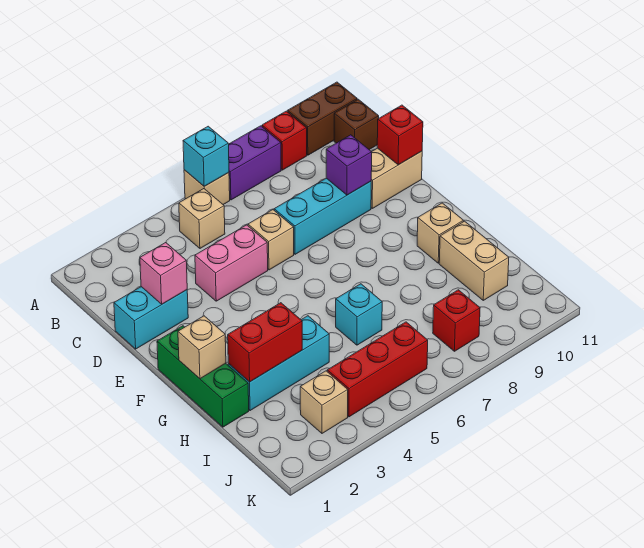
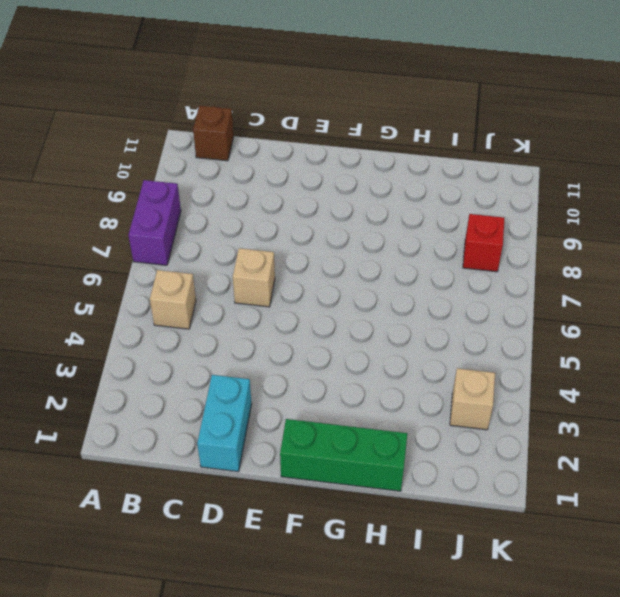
none -> tan 1x1 brick [184,170,230,205]
none -> red 1x1 brick [262,111,307,170]
none -> brown 1x2 brick [288,82,357,155]

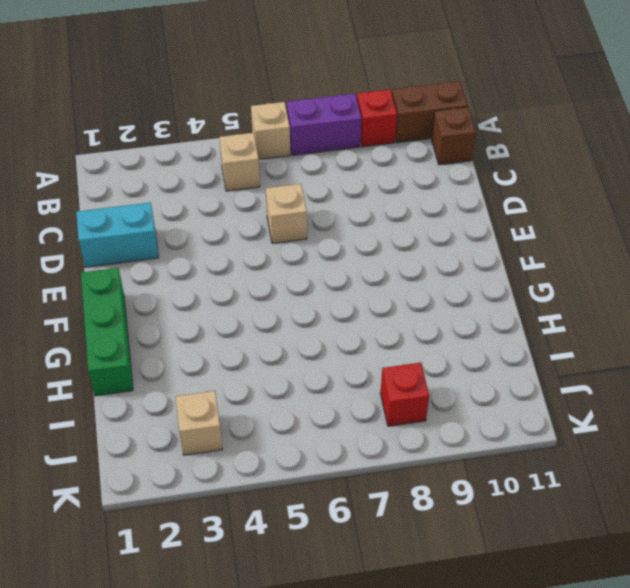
none -> pink 1x2 brick [195,225,268,301]
none -> cyan 1x3 brick [274,178,371,254]
none -> tan 1x2 brick [371,148,422,208]

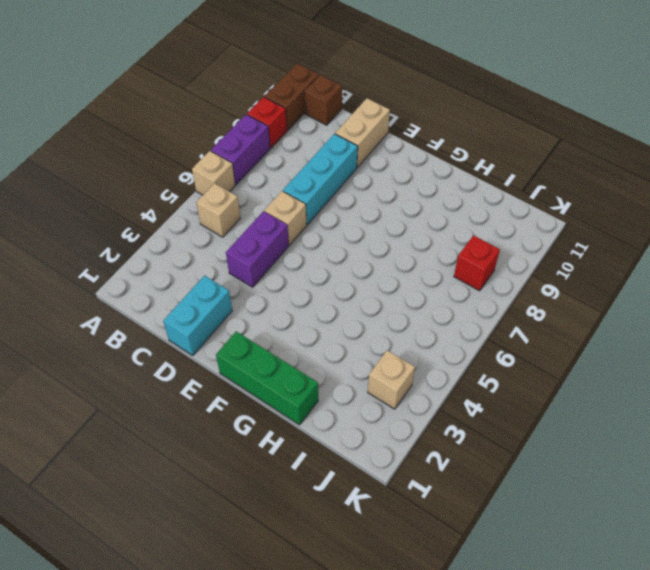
purple 1x2 brick [226,211,289,287] -> pink 1x2 brick [195,225,268,301]
none -> tan 1x1 brick [417,203,464,263]
none -> cyan 1x3 brick [228,316,329,411]
none -> cyan 1x1 brick [336,284,382,345]

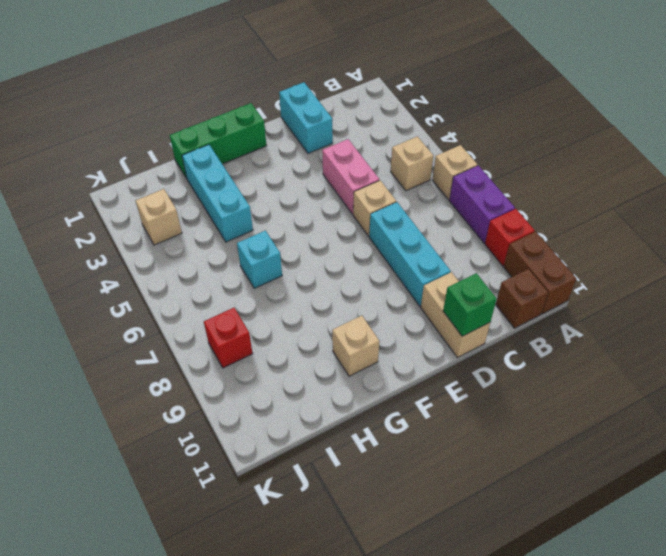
green 1x1 brick [443,273,497,336] -> red 1x1 brick [377,105,423,165]
none -> tan 1x2 brick [439,221,509,300]
none -> red 1x3 brick [327,322,428,417]
none -> cyan 1x1 brick [183,126,229,186]

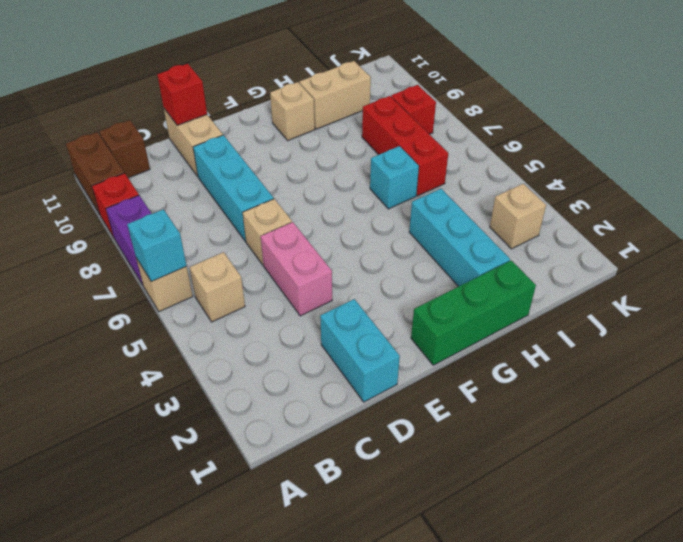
red 1x3 brick [362,96,448,196] -> red 1x3 brick moved to [327,322,428,417]
none -> pink 1x1 brick [140,243,187,304]
none -> purple 1x1 brick [326,135,372,195]
none -> tan 1x1 brick [178,316,226,379]

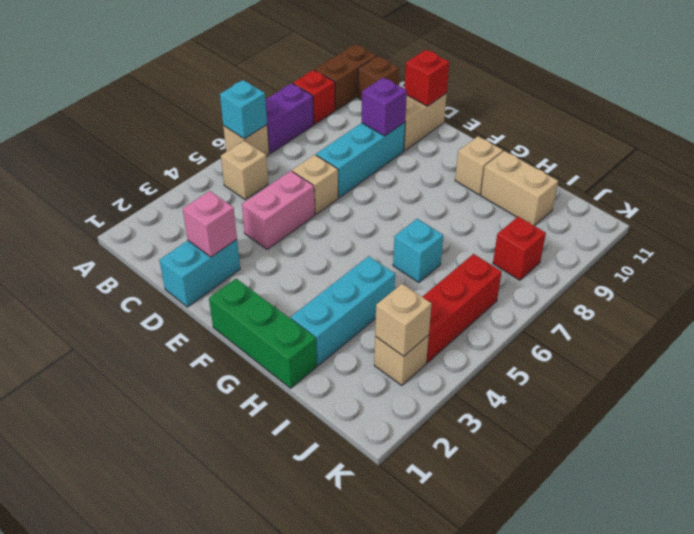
tan 1x1 brick [375,284,432,356] -> tan 1x1 brick moved to [178,316,226,379]
none -> red 1x2 brick [228,303,302,382]

